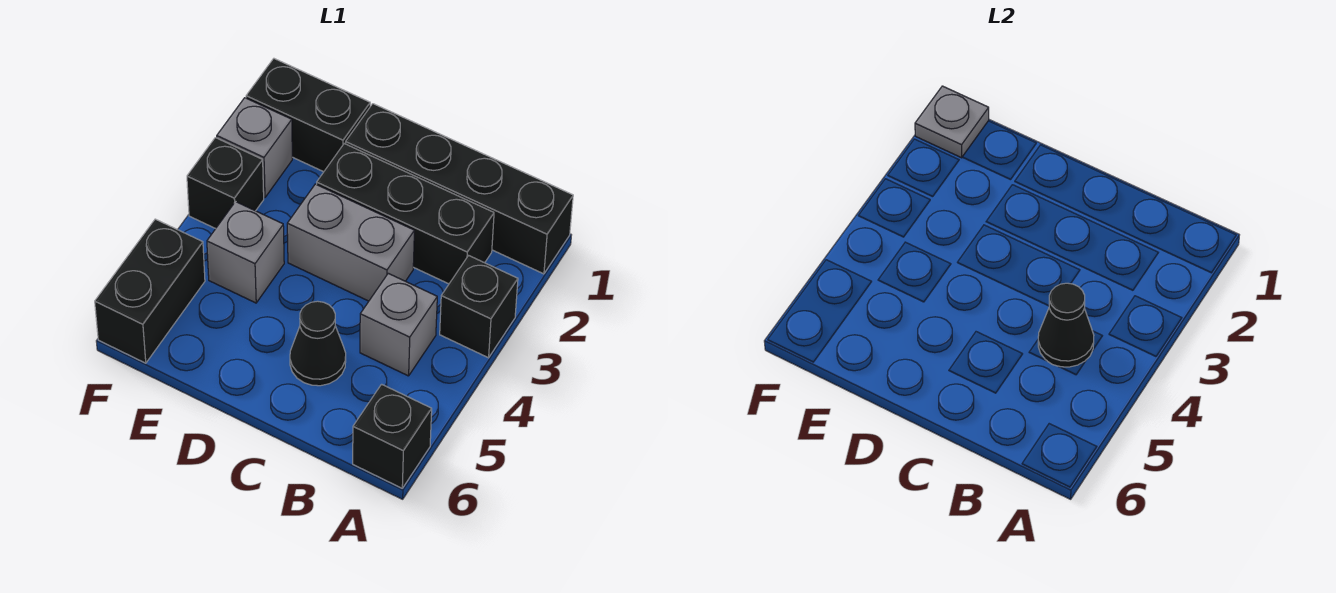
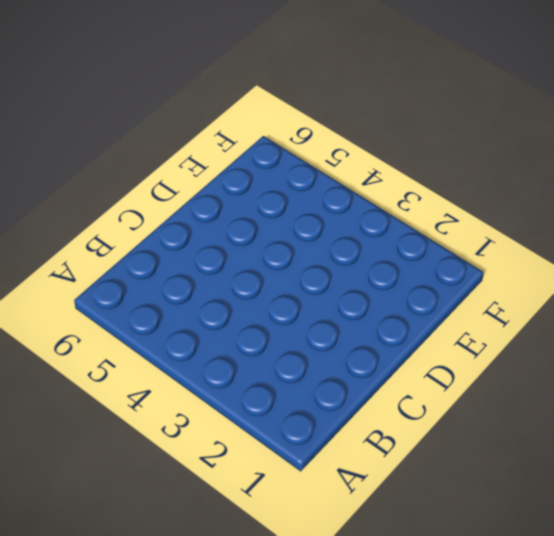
none -> black 1x4 brick [346,104,573,274]
none -> black 1x1 brick [440,256,518,358]
none -> black 1x1 brick [353,384,432,488]

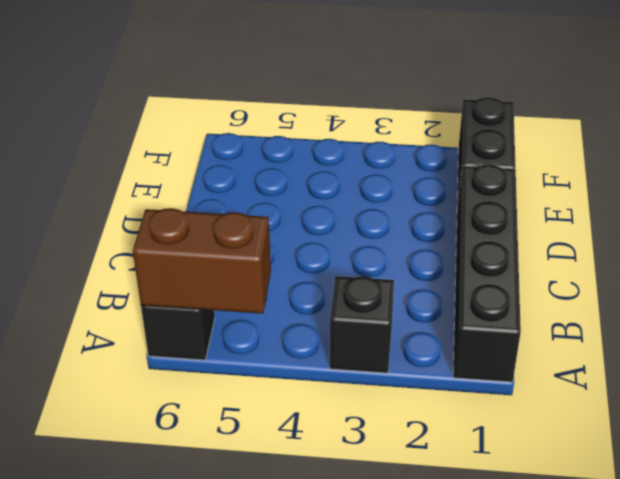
brown 1x2 brick [133,208,271,314] -> none
none -> black 1x3 brick [317,144,494,284]
none -> grey 1x1 brick [360,273,437,376]
none -> grey 1x2 brick [287,184,414,301]

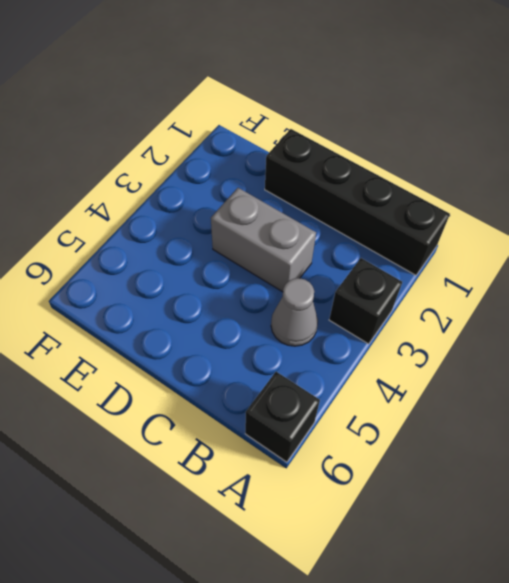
grey 1x1 cone [271,278,318,346] -> grey 1x1 brick [360,273,437,376]
none -> black 1x3 brick [317,144,494,284]
none -> black 1x1 cone [290,301,346,386]
none -> black 1x2 brick [246,59,370,172]

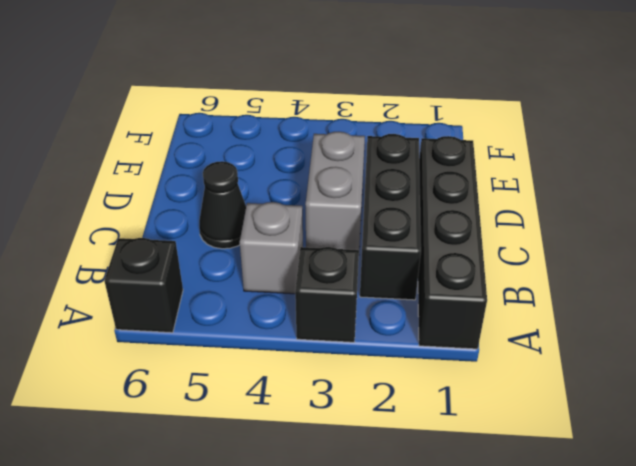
none -> black 1x2 brick [246,59,370,172]
none -> grey 1x1 brick [207,202,284,303]
none -> grey 1x1 brick [217,98,292,198]

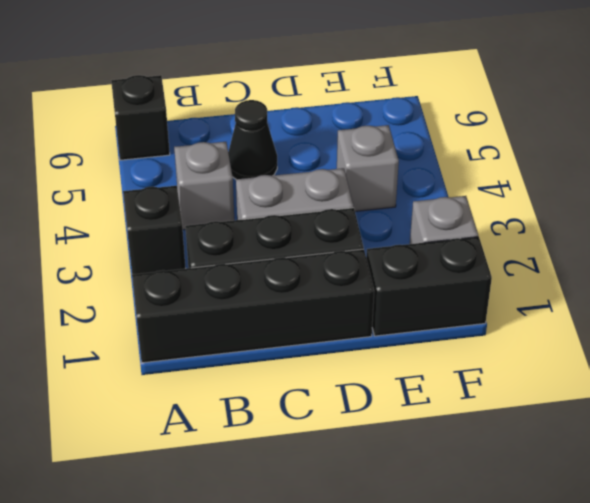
none -> black 1x1 brick [187,138,264,229]
none -> black 1x2 brick [95,219,205,363]
none -> black 1x1 cone [1038,283,1094,367]

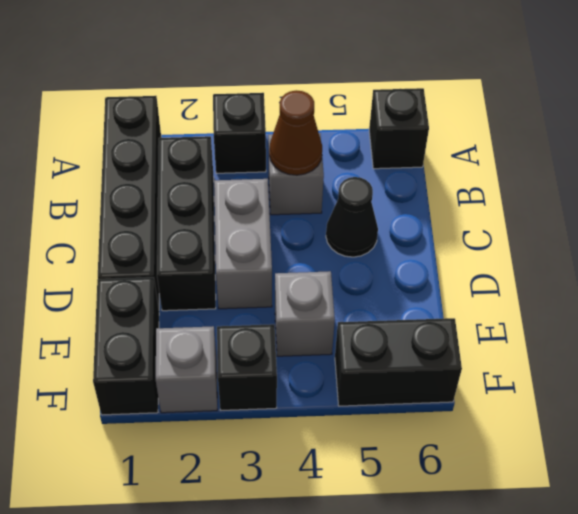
brown 1x1 cone [269,90,322,175] -> black 1x1 cone [1038,283,1094,367]
none -> grey 1x1 plate [915,86,989,158]

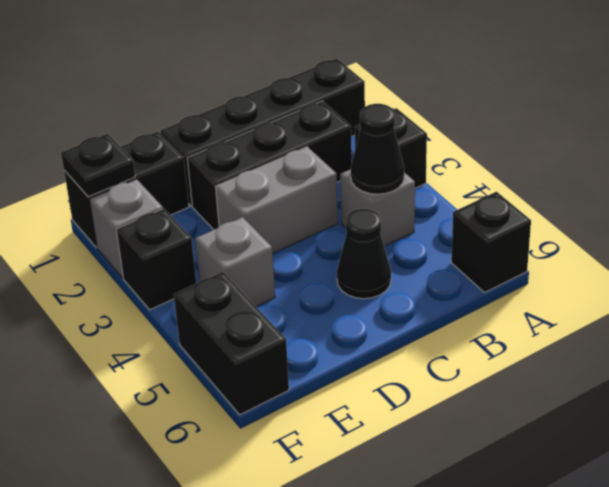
black 1x1 plate [61,134,135,197] -> grey 1x1 plate [915,86,989,158]

